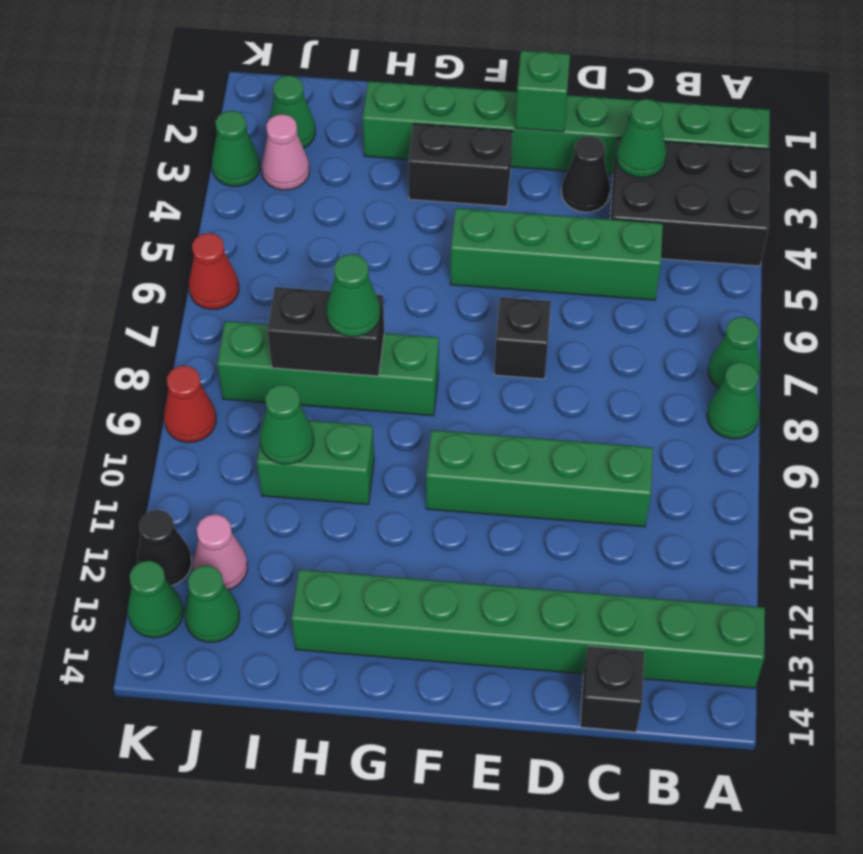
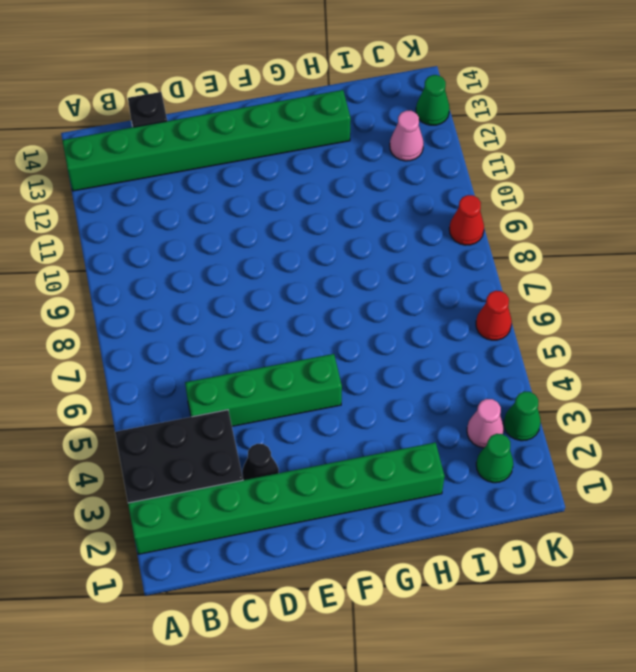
none -> green 1x1 cone [708,317,760,389]
none -> green 1x1 cone [707,362,760,439]
none -> green 1x4 brick [426,430,653,527]

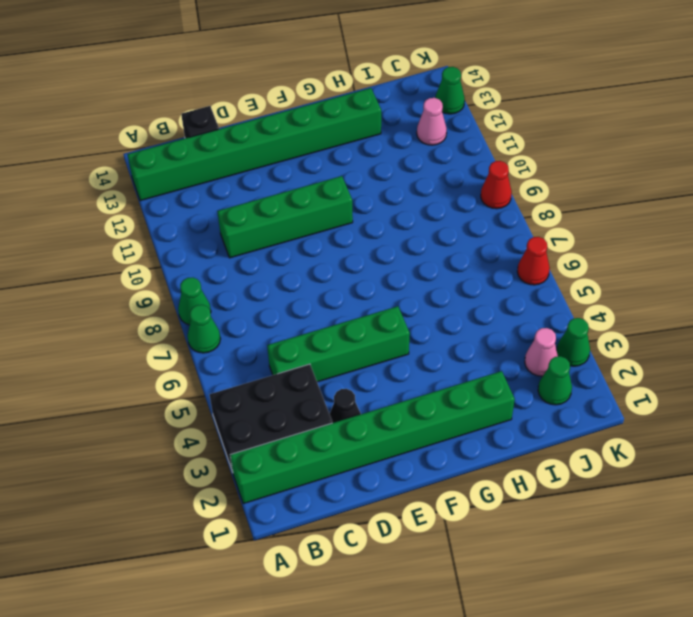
none -> black 1x1 brick [494,297,551,379]
none -> black 1x2 brick [408,124,513,207]
none -> green 1x4 brick [217,321,439,416]

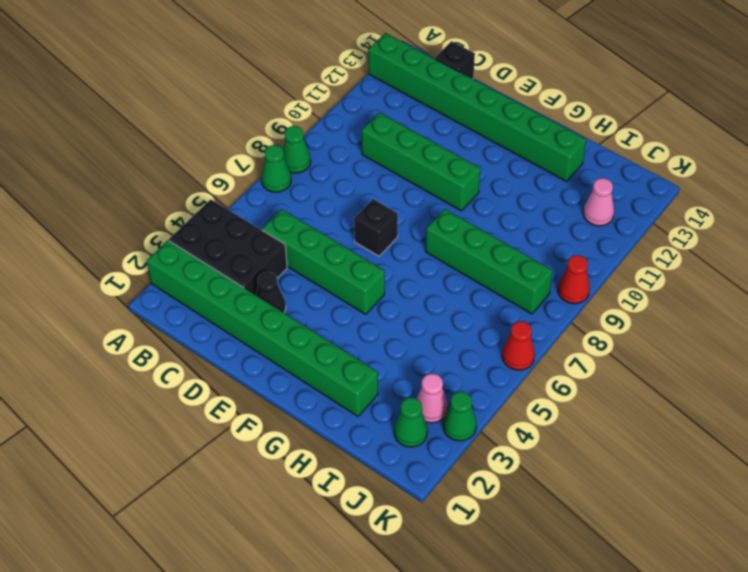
none -> black 1x2 brick [408,124,513,207]
none -> green 1x2 brick [257,420,374,505]
none -> green 1x1 cone [185,565,240,643]

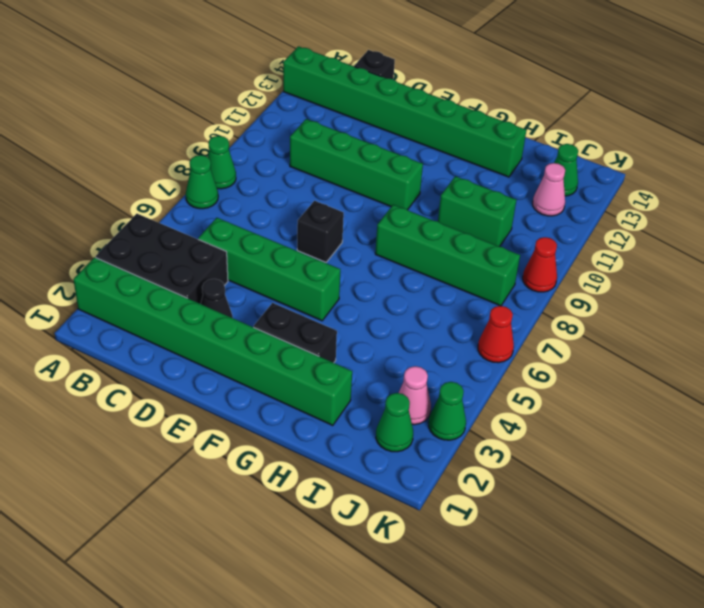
none -> black 1x1 cone [137,510,192,586]
none -> green 1x1 cone [128,561,183,638]
none -> green 1x1 cone [616,99,666,178]

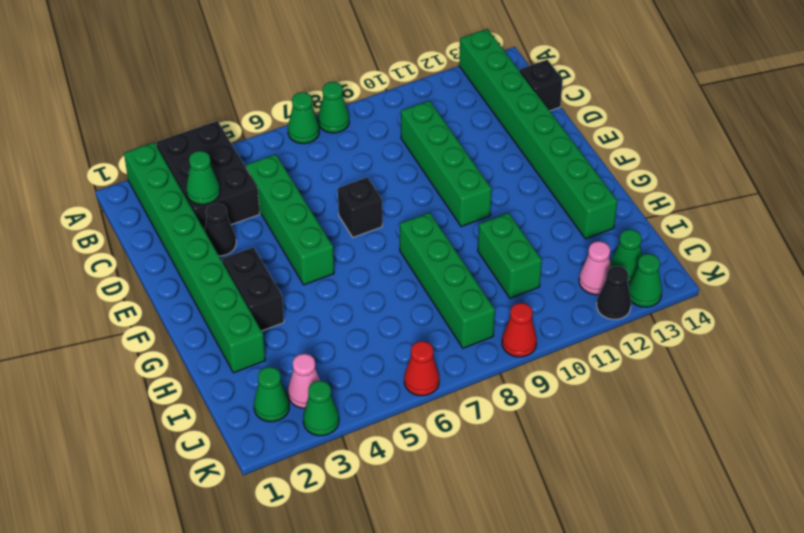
none -> green 1x1 brick [515,51,570,132]
none -> black 1x2 brick [268,287,384,376]
none -> green 1x1 cone [260,384,314,464]

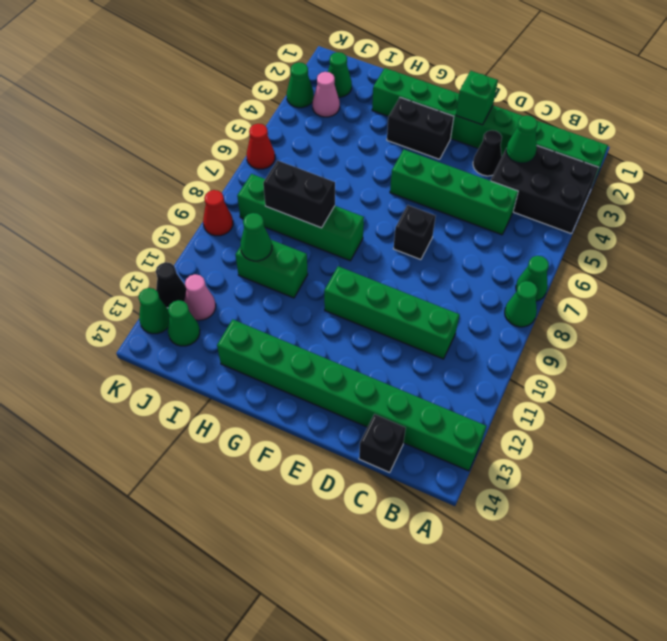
none -> green 1x1 cone [326,254,380,337]

